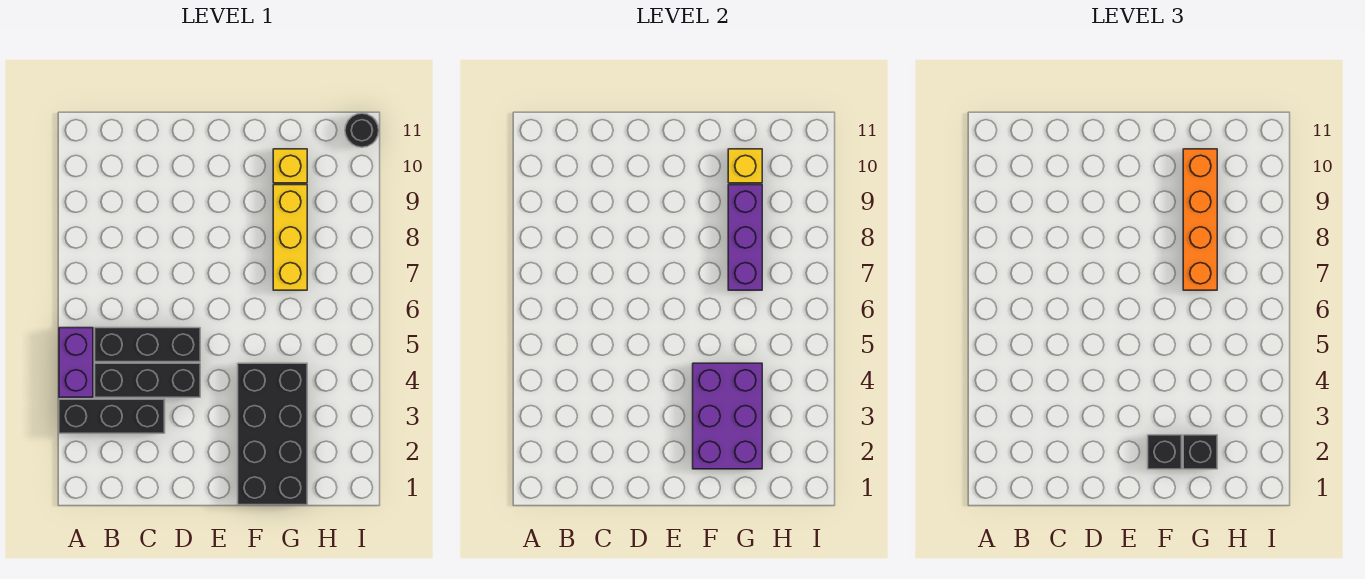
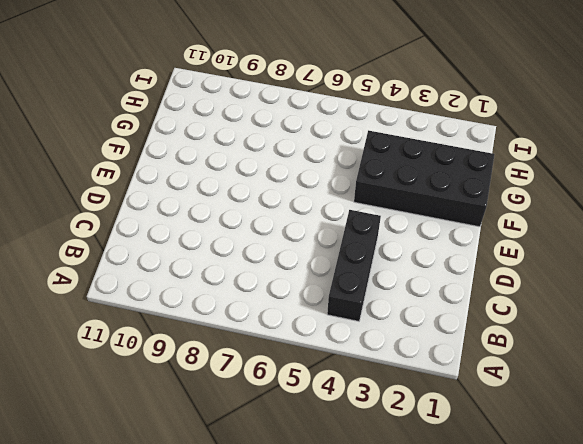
none -> black 1x3 brick [59,399,165,433]
none -> purple 1x2 brick [59,328,93,397]
none -> black 1x3 brick [95,328,200,362]

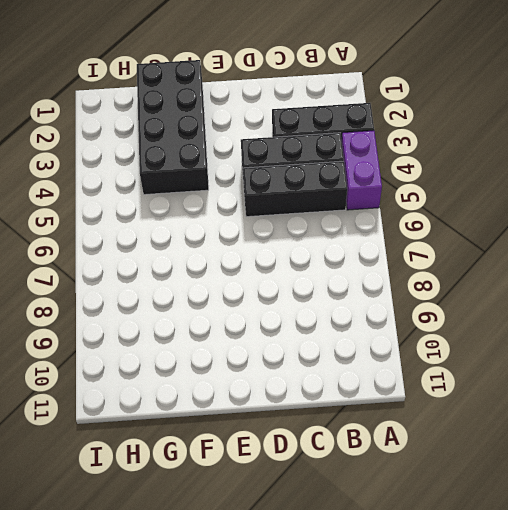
none -> yellow 1x3 brick [273,185,307,290]
none -> yellow 1x1 brick [273,149,307,183]
none -> black 1x1 round brick [345,113,379,147]

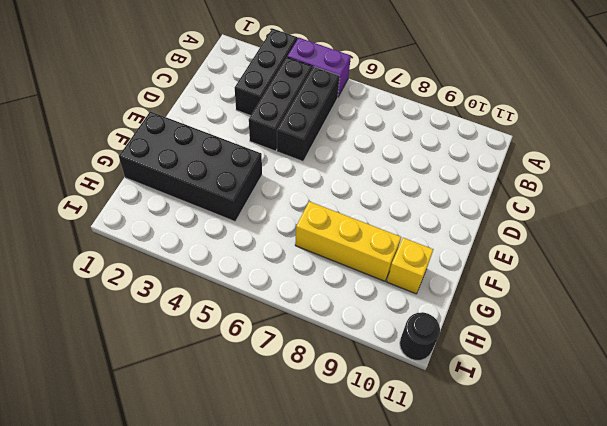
none -> purple 2x3 brick [693,363,762,469]
none -> purple 1x3 brick [728,185,762,290]
none -> yellow 1x1 brick [728,149,762,183]

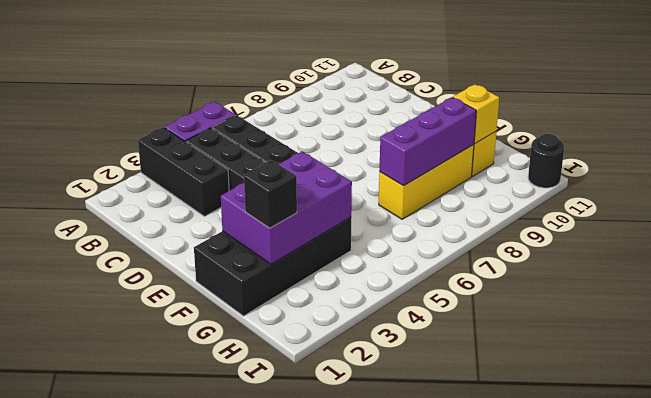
none -> black 1x1 brick [1148,435,1182,469]
none -> orange 1x4 brick [1183,149,1217,290]

